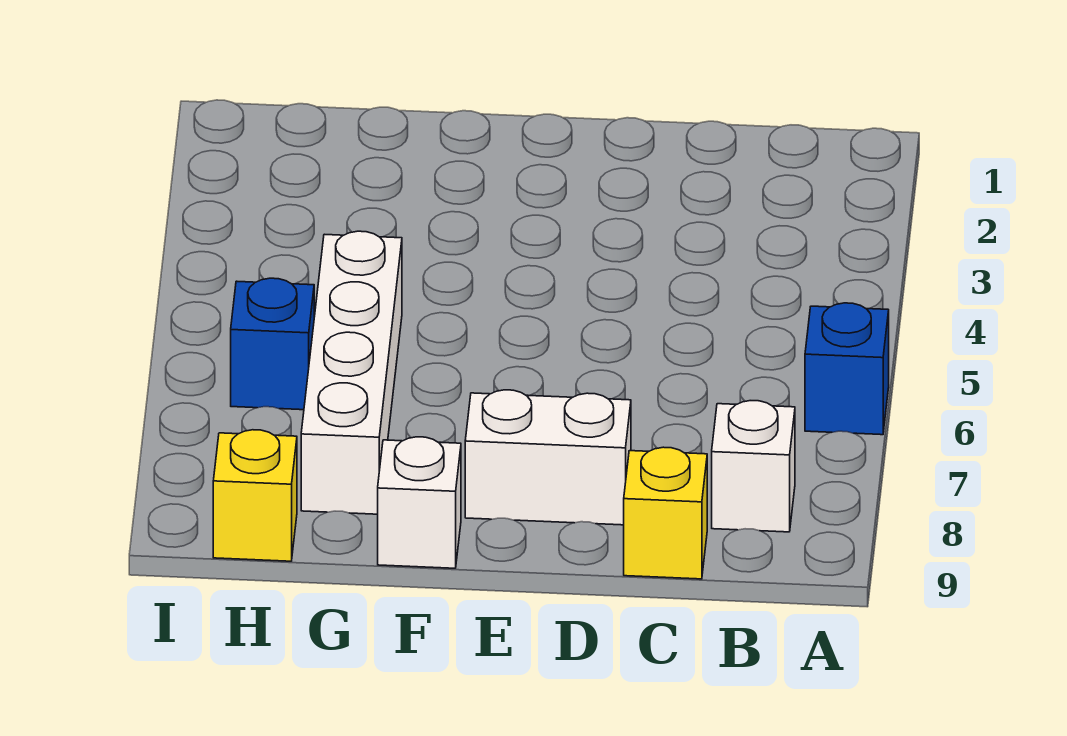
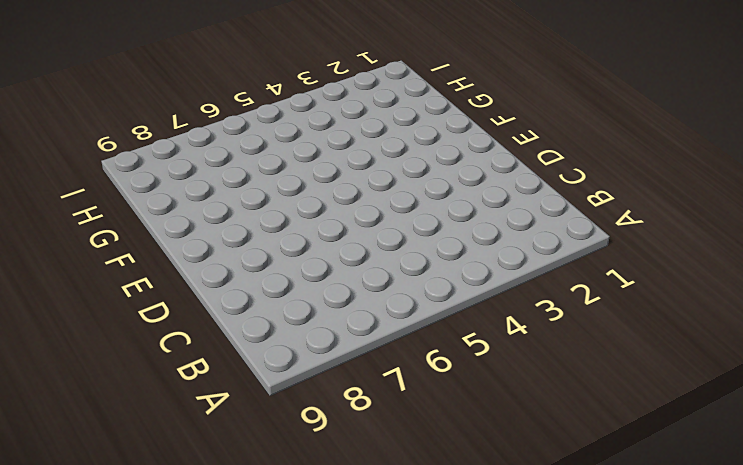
none -> blue 1x1 brick [805,303,889,435]
none -> white 1x1 brick [712,401,795,532]

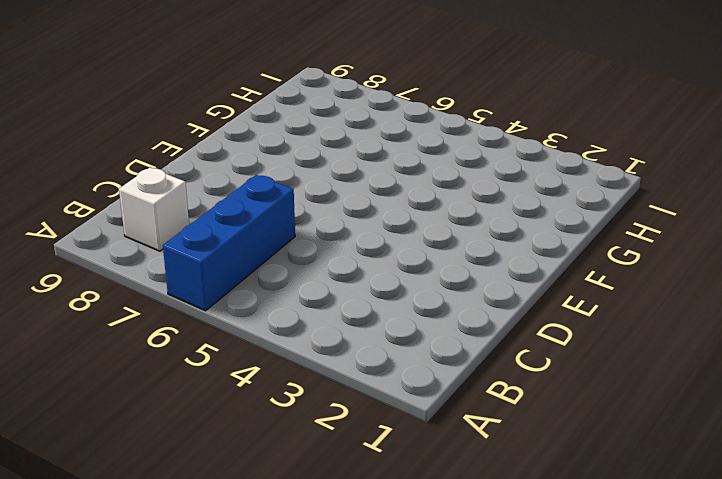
blue 1x3 brick [163,175,295,311] -> blue 1x1 brick [805,303,889,435]
none -> yellow 1x1 brick [624,447,707,579]
none -> white 1x2 brick [465,390,631,525]

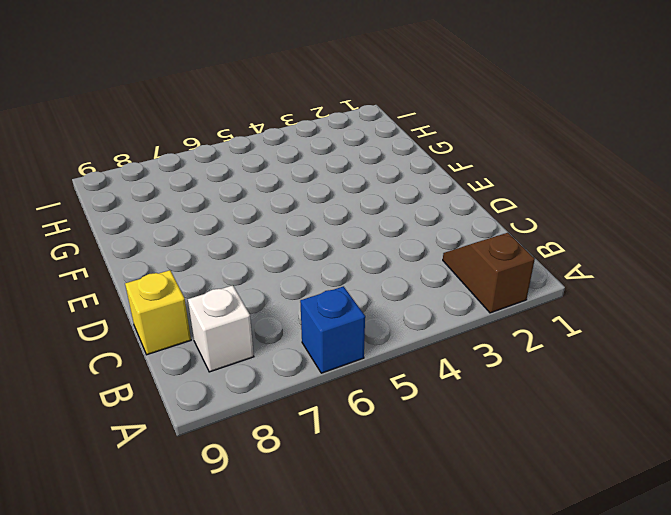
brown 1x2 slope [443,233,535,313] -> none
none -> white 1x2 brick [465,390,631,525]
none -> white 1x1 brick [378,437,461,568]

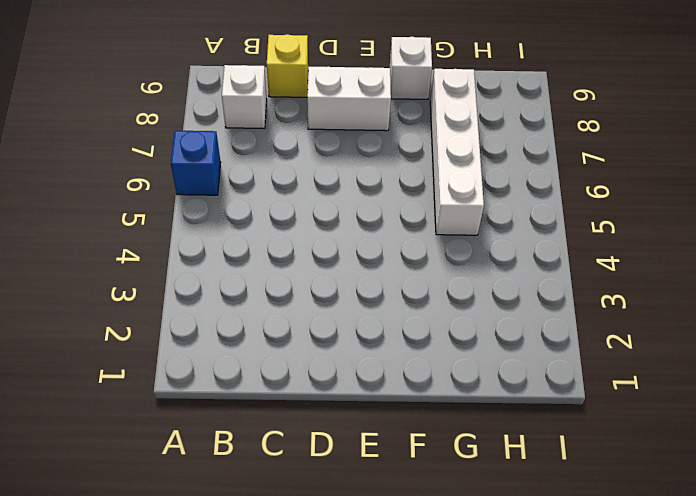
none -> blue 1x1 brick [231,278,314,410]
none -> yellow 1x1 brick [213,430,297,561]

